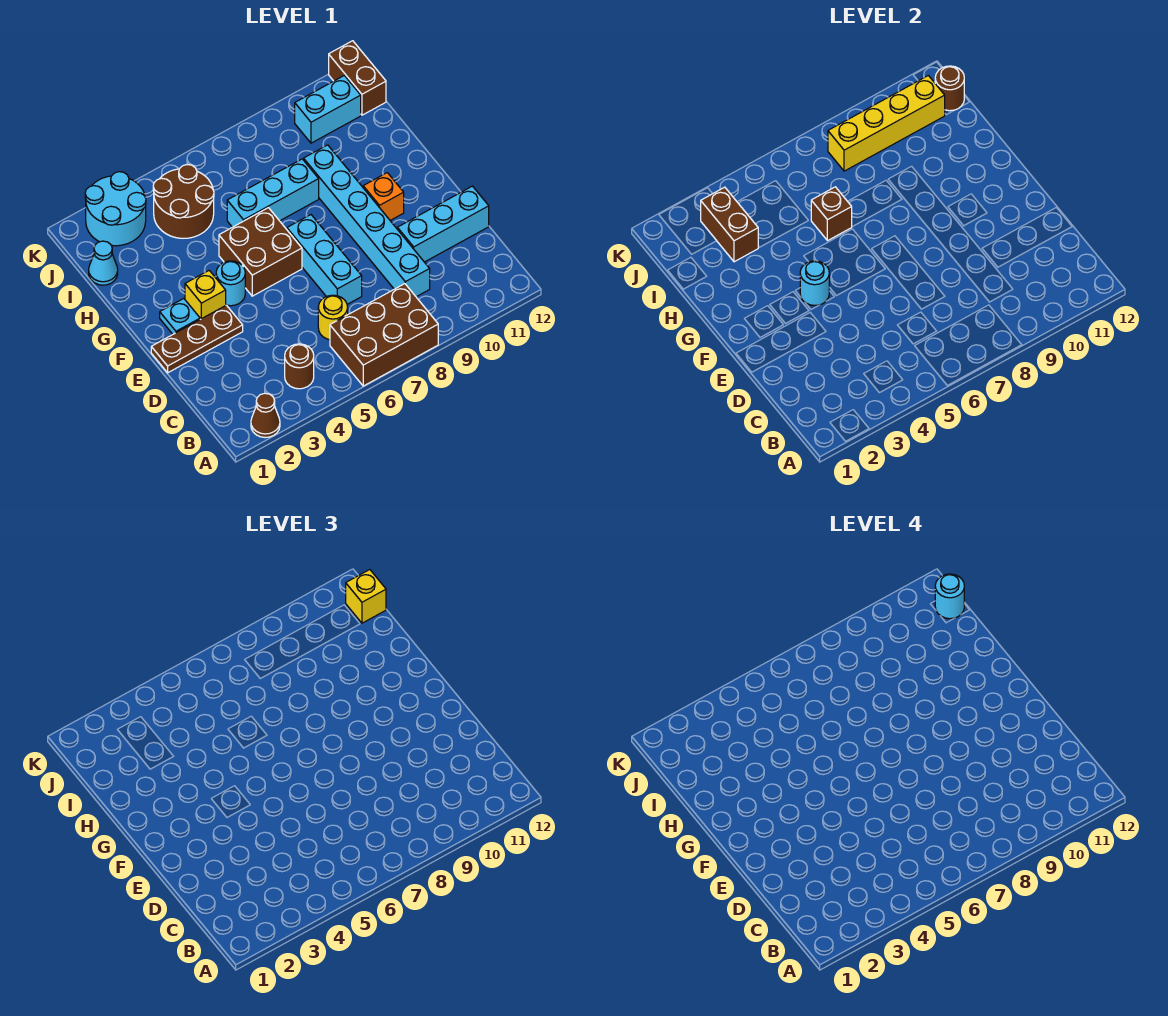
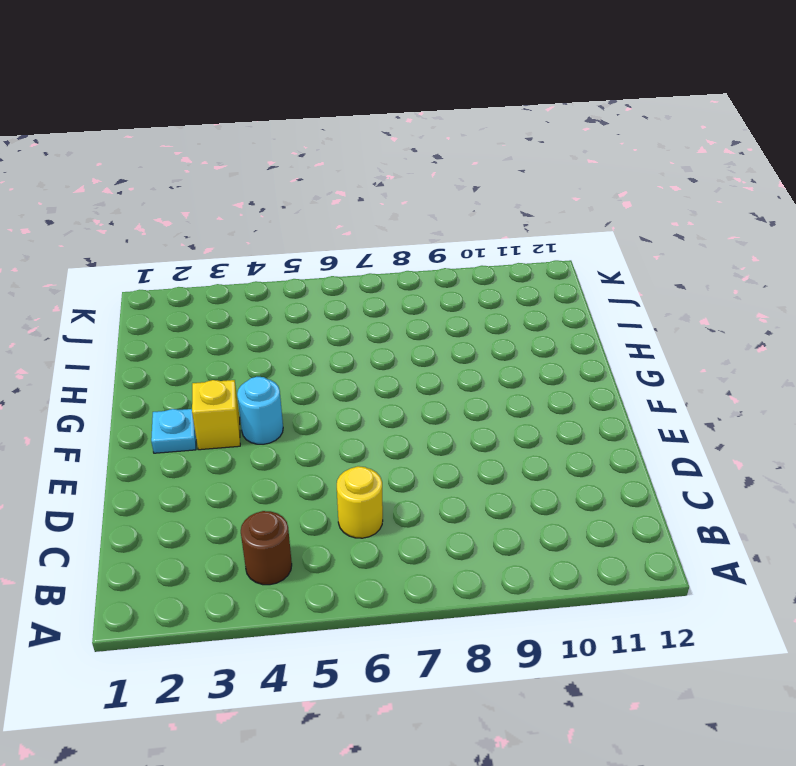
none -> brown 1x1 cone [251,393,280,437]
none -> brown 2x3 brick [330,284,438,386]
none -> cyan 1x6 brick [304,145,430,297]

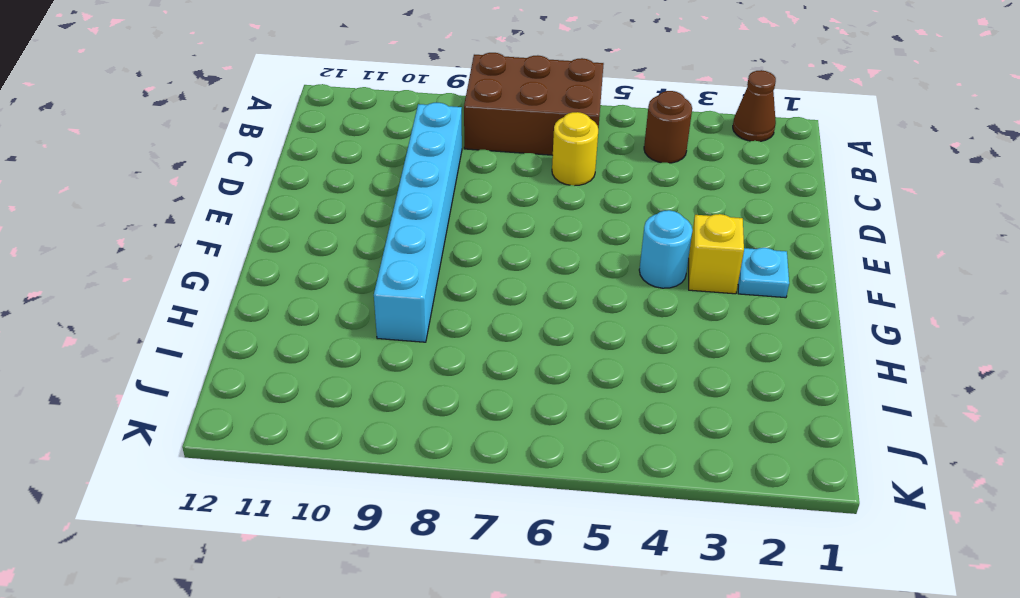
none -> cyan 1x3 brick [287,215,362,304]
none -> cyan 1x3 brick [397,186,489,262]
none -> brown 1x3 plate [151,305,243,373]

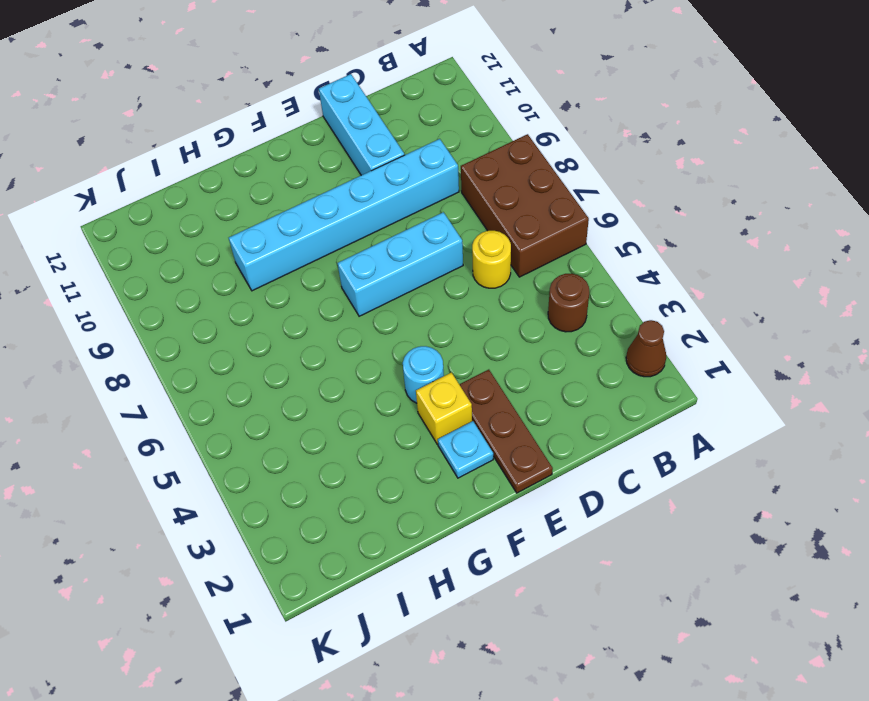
none -> brown 2x2 brick [219,208,302,296]
none -> orange 1x1 brick [363,173,404,220]
none -> cyan 1x3 brick [227,159,319,227]

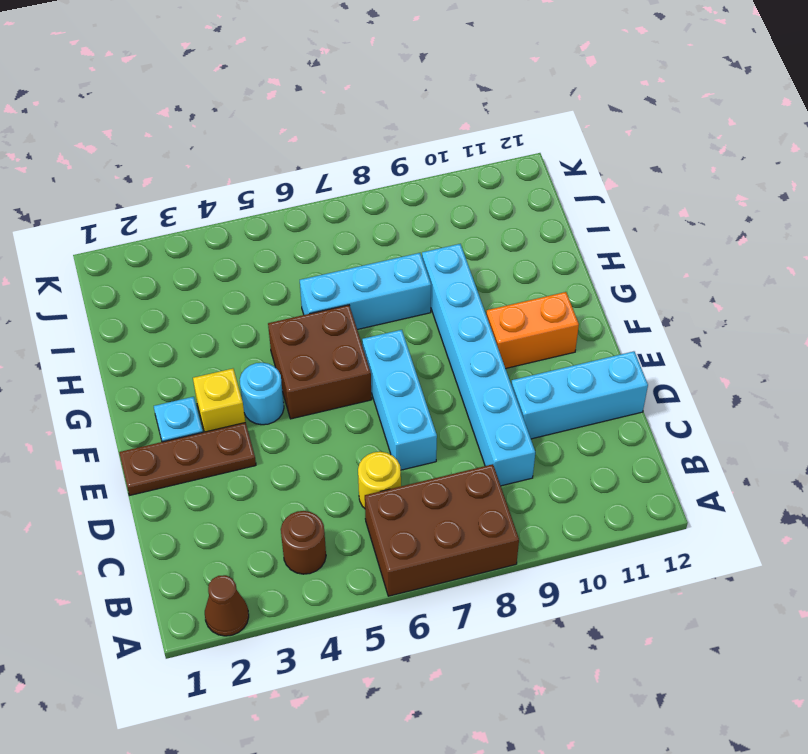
orange 1x2 brick [486,292,579,368] -> orange 1x1 brick [363,173,404,220]
none -> cyan 1x1 cone [89,241,118,285]
none -> brown 2x2 round brick [153,164,214,238]
none -> cyan 2x2 round brick [85,172,146,246]

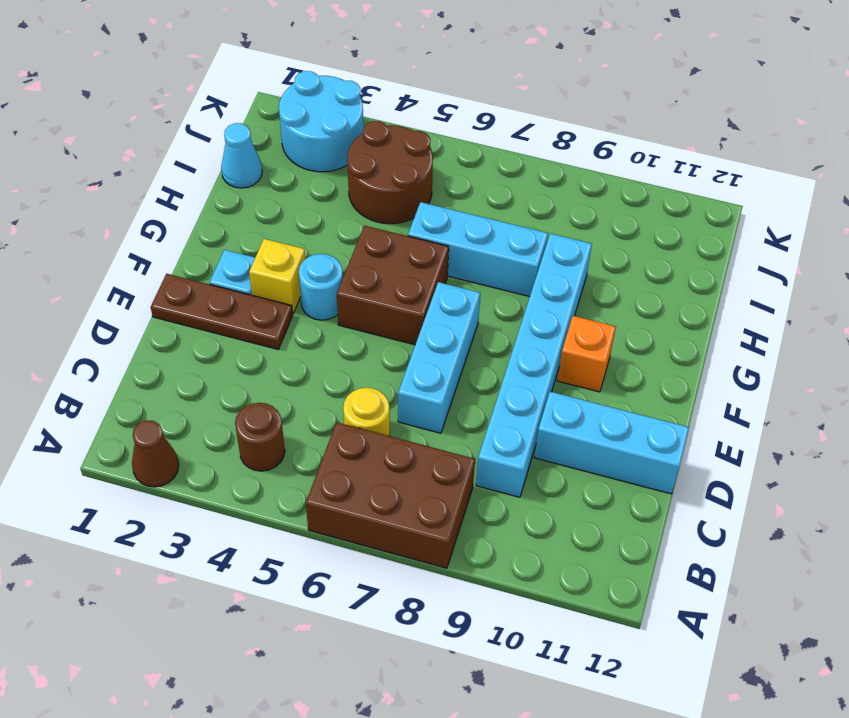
none -> cyan 1x2 brick [295,76,361,143]
none -> brown 1x2 brick [329,41,386,115]
none -> cyan 1x1 round brick [800,261,829,306]

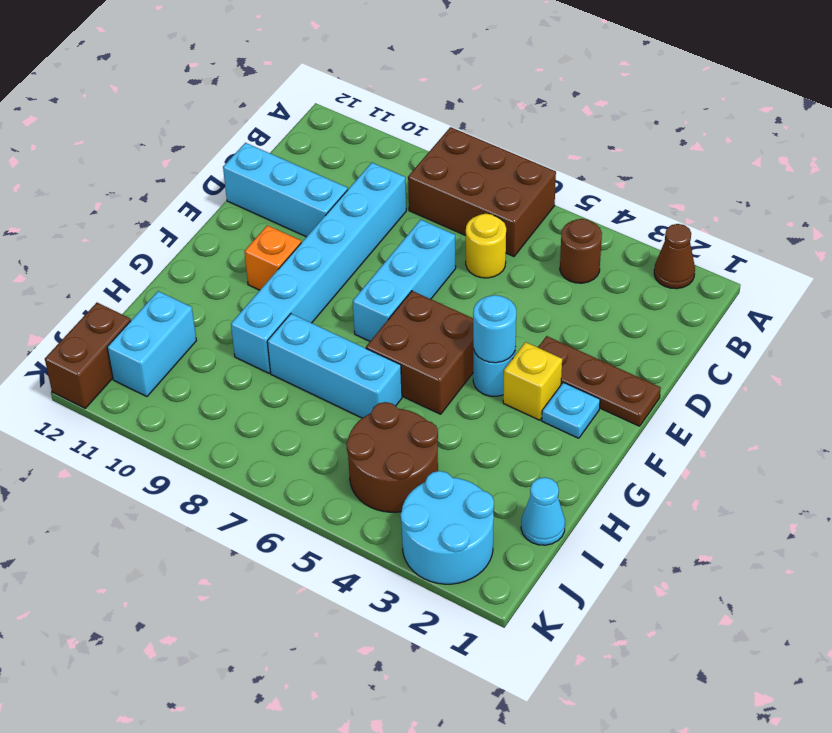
cyan 1x2 brick [107,291,196,397] -> cyan 1x2 brick turned to [295,76,361,143]
none -> brown 1x1 brick [811,187,852,241]
none -> brown 1x2 brick [701,187,758,262]
none -> yellow 1x4 brick [828,76,945,171]

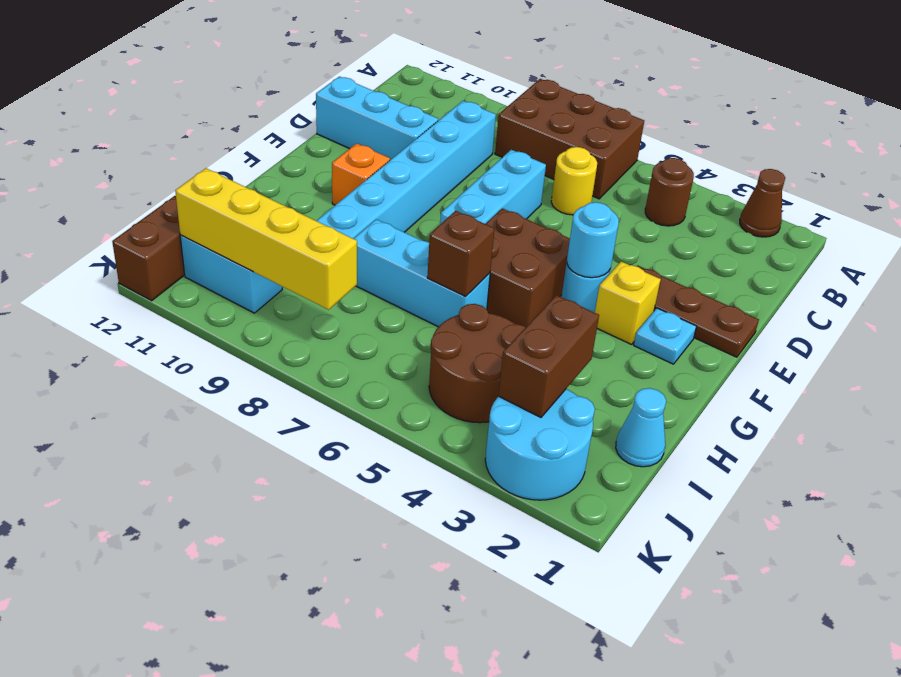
none -> brown 1x1 round brick [935,66,964,111]
none -> yellow 1x1 brick [346,570,386,623]
none -> cyan 1x1 round brick [935,574,964,619]

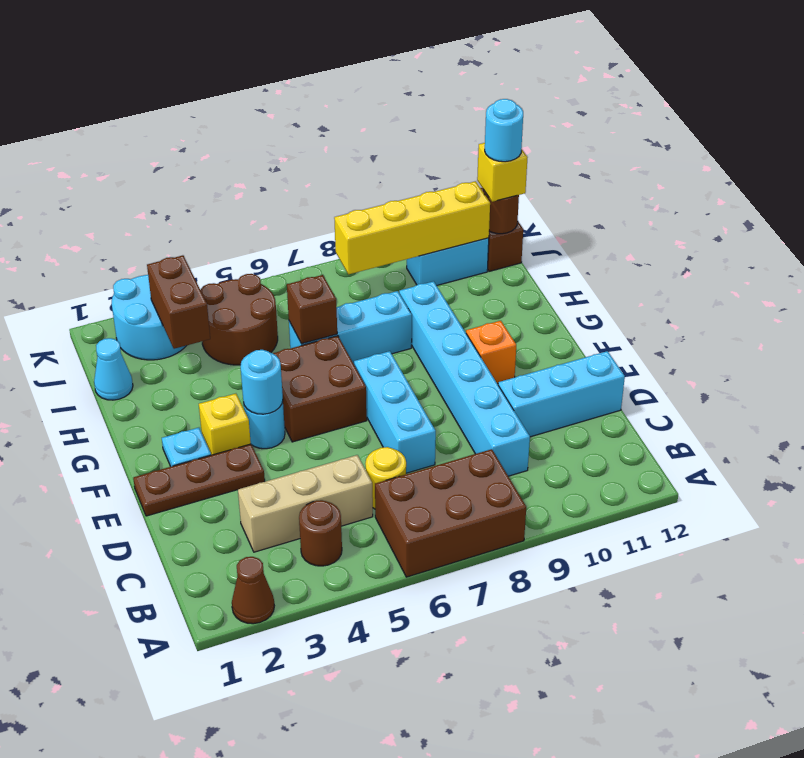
tan 1x3 brick [238,455,373,552] -> none

